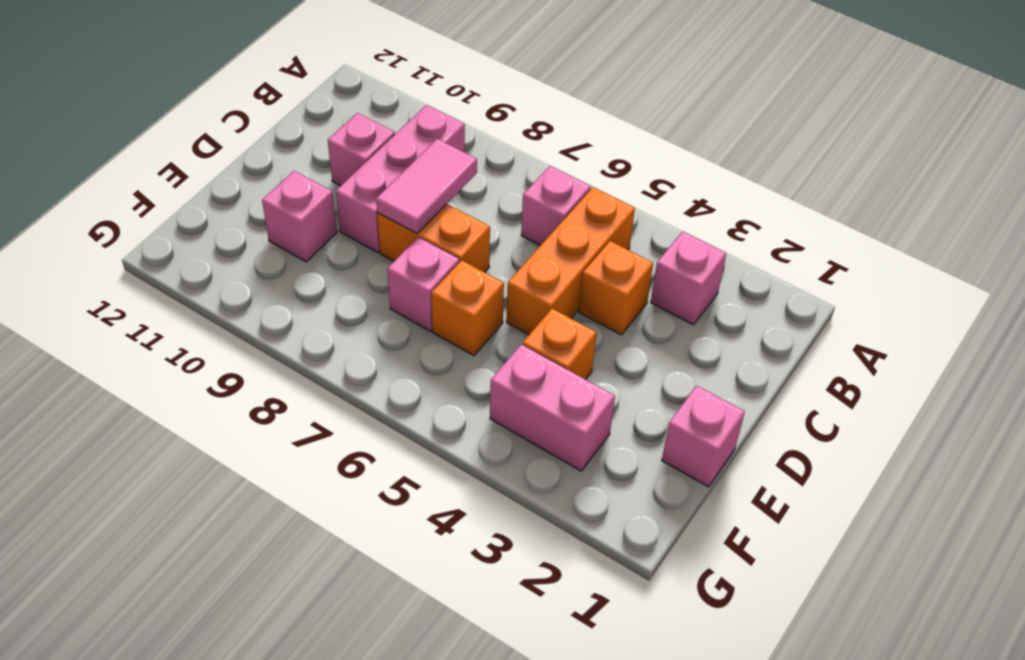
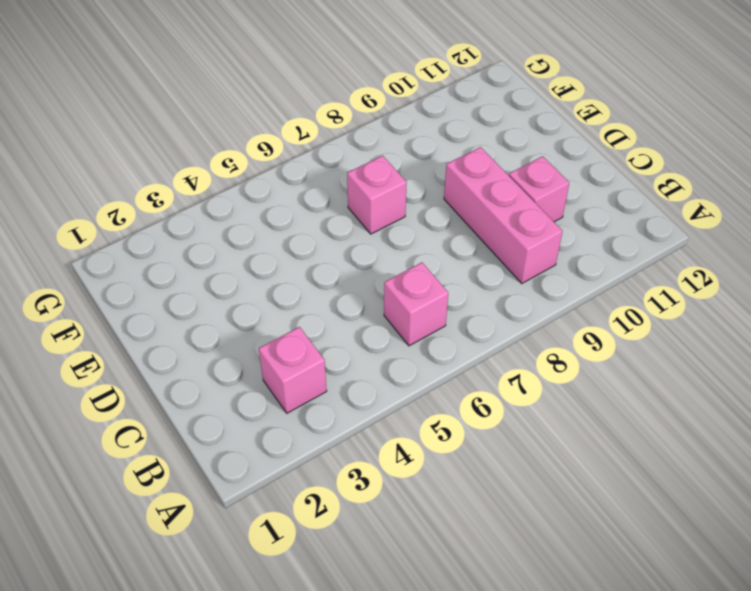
none -> orange 1x3 brick [506,187,635,335]
none -> orange 1x1 brick [579,241,653,335]
none -> orange 1x2 brick [377,204,490,272]

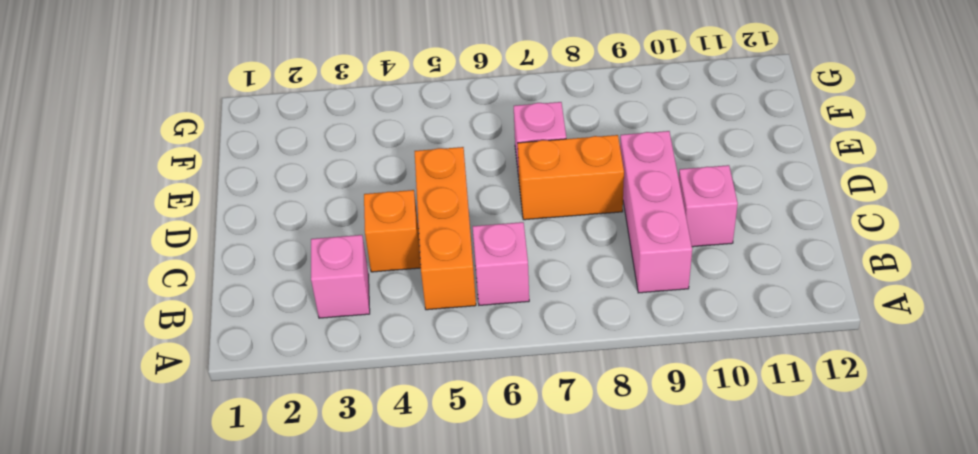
none -> pink 1x1 brick [662,386,745,487]
none -> orange 1x1 brick [523,309,596,380]
none -> orange 1x1 brick [431,260,504,355]

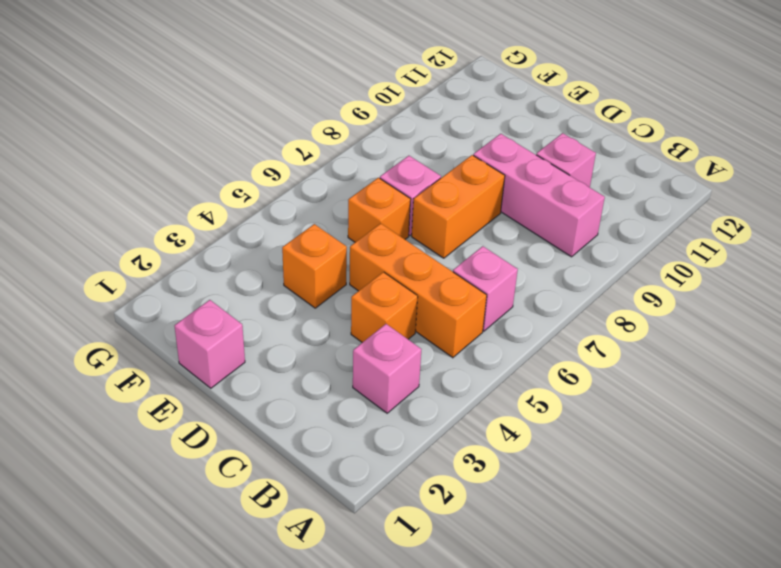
none -> pink 1x1 brick [262,171,337,262]
none -> pink 1x2 brick [490,344,615,471]
none -> pink 1x2 tile [376,139,477,233]

